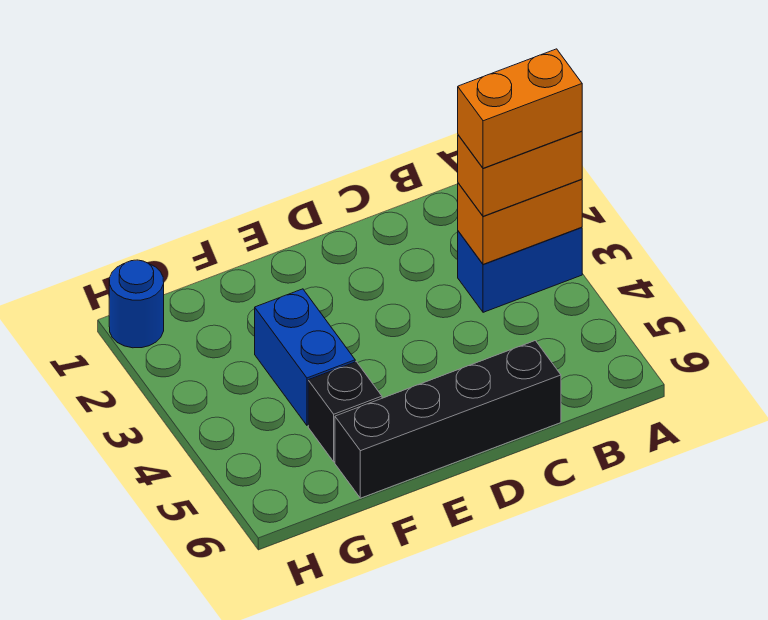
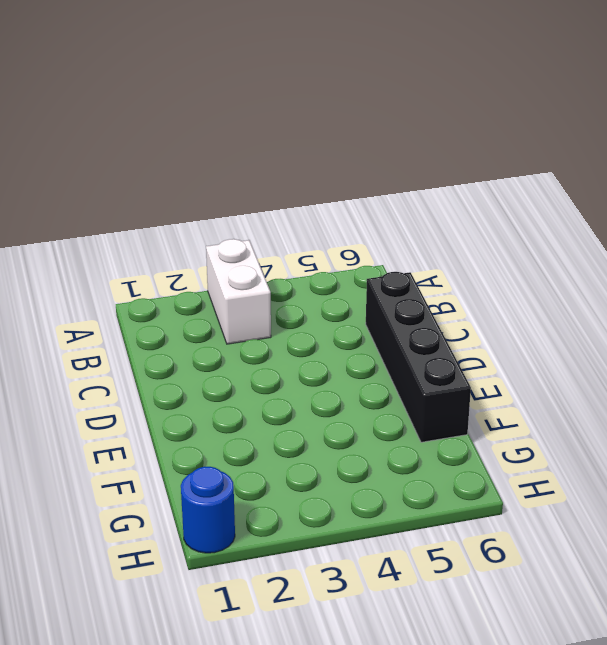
white 1x2 brick [206,239,271,344] -> blue 1x2 brick [458,227,582,312]
none -> blue 1x2 brick [255,289,355,425]
none -> black 1x1 brick [308,362,382,462]

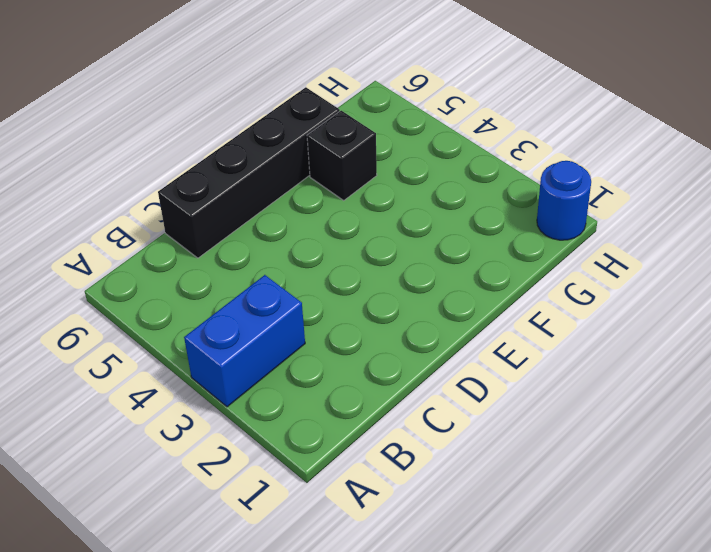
none -> blue 1x2 brick [255,289,355,425]
none -> orange 1x2 brick [458,179,582,264]

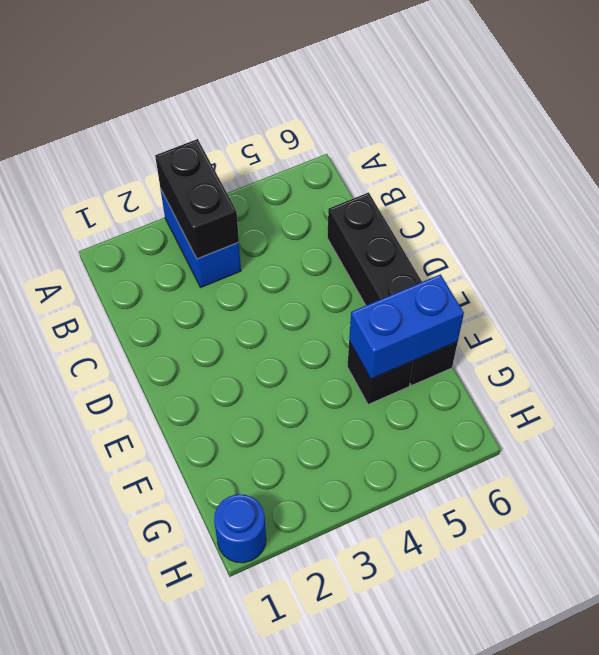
black 1x2 brick [155,139,239,259] -> orange 1x2 brick [458,179,582,264]
blue 1x2 brick [349,274,464,379] -> blue 1x2 brick moved to [255,289,355,425]
none -> orange 1x2 brick [458,131,582,216]
none -> orange 1x2 brick [458,49,582,168]

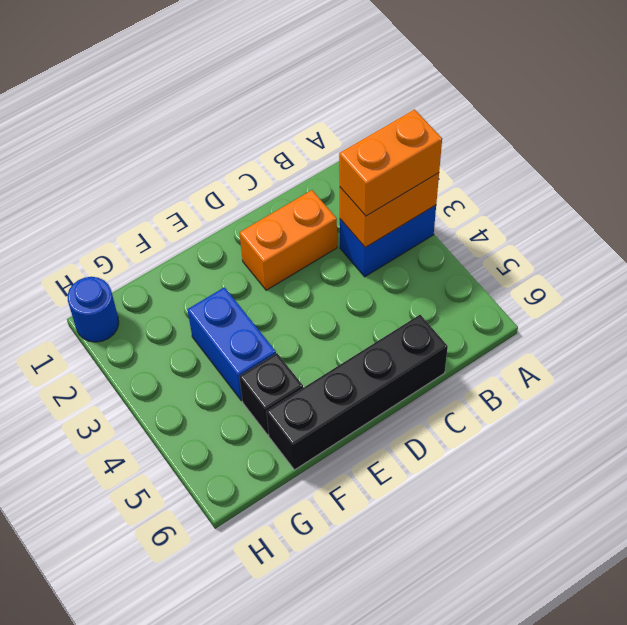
orange 1x2 brick [240,190,337,290] -> orange 1x2 brick moved to [458,49,582,168]

